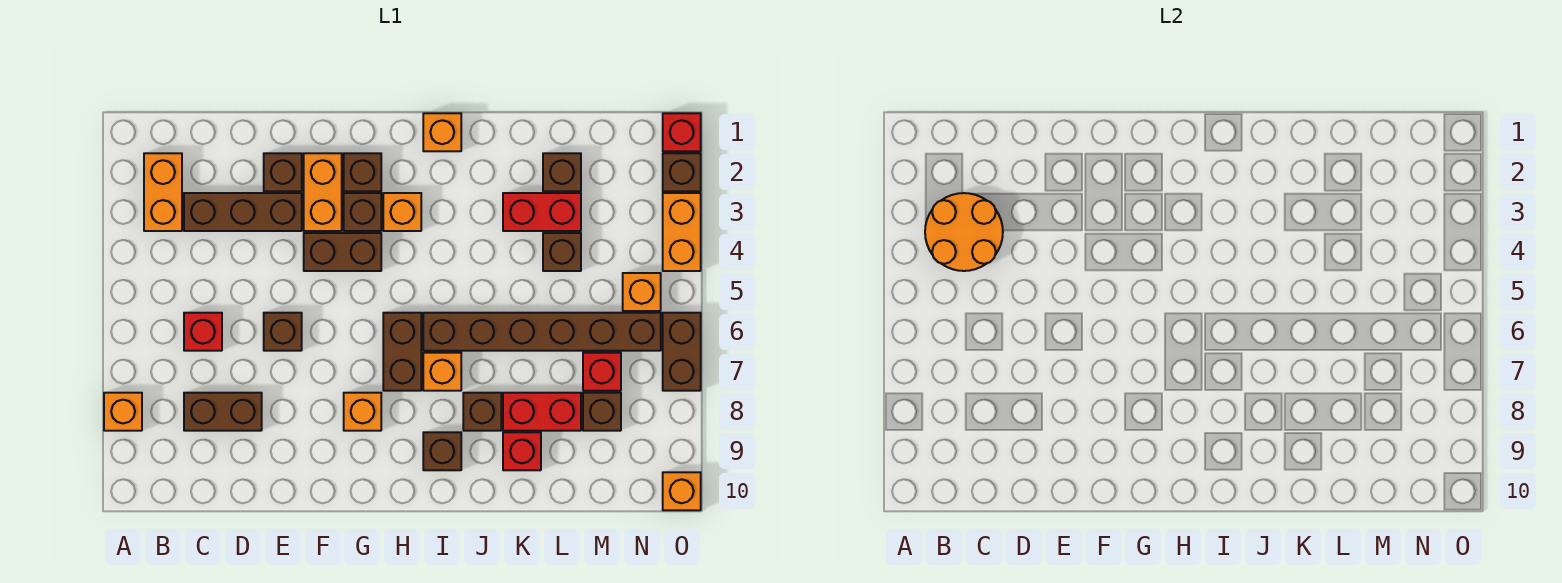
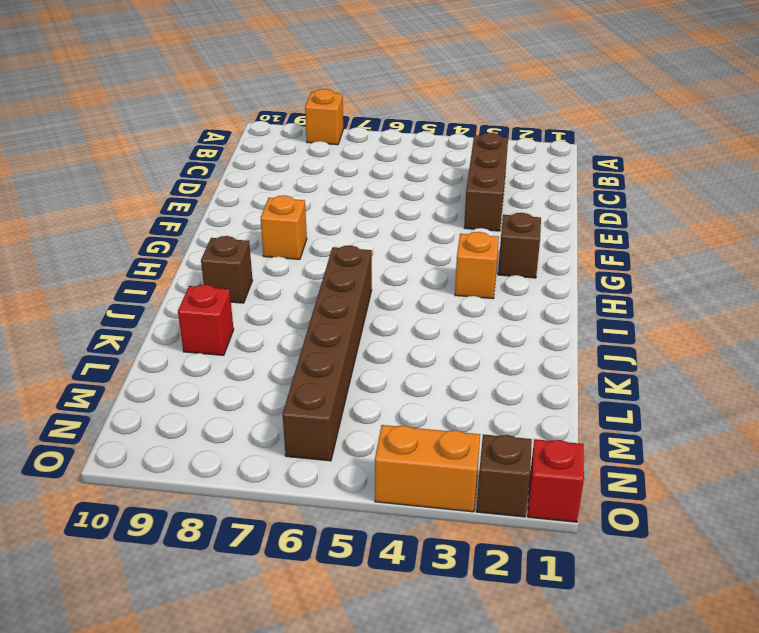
none -> orange 1x2 brick [144,153,182,231]
none -> red 1x1 brick [184,313,222,351]
none -> brown 1x2 brick [184,393,262,431]
none -> brown 1x1 brick [264,153,302,191]

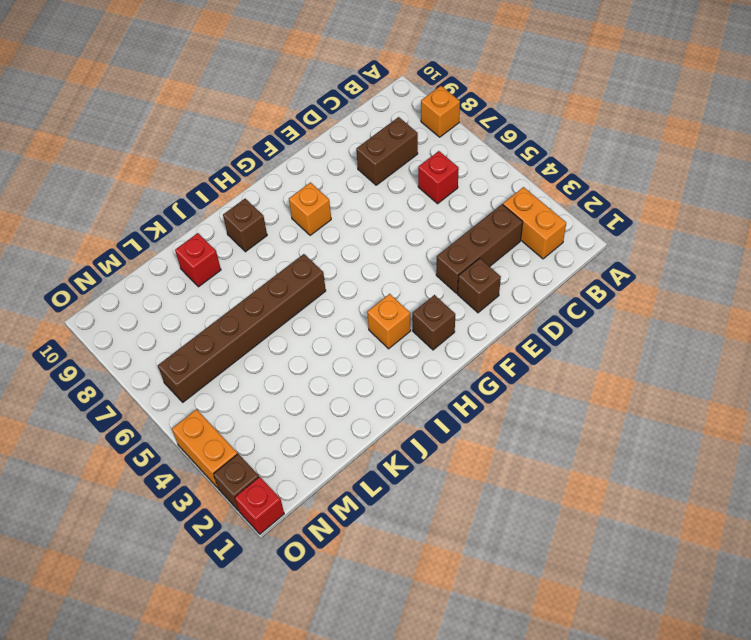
none -> brown 1x1 brick [264,313,302,351]
none -> orange 1x2 brick [304,153,342,231]
none -> brown 1x2 brick [304,233,381,271]
none -> brown 1x1 brick [344,193,381,231]

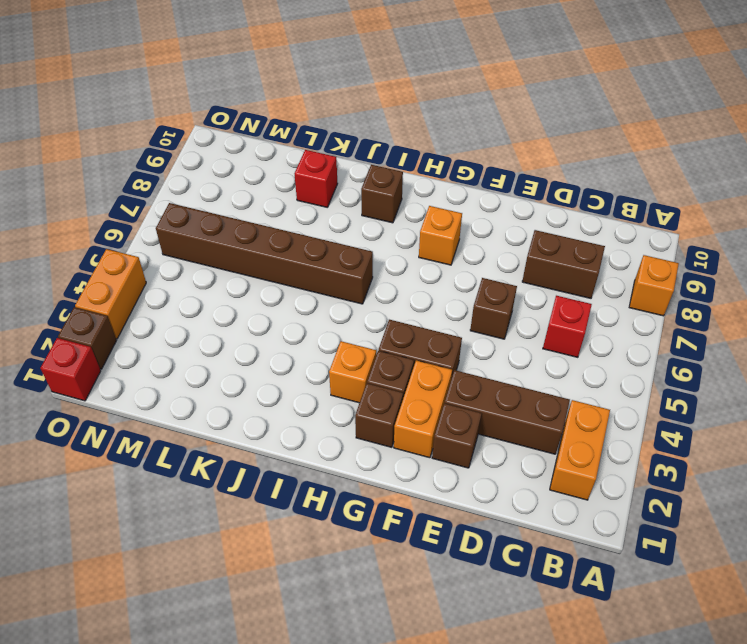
none -> brown 1x2 brick [383,313,421,391]
none -> orange 1x1 brick [423,113,461,151]
none -> orange 1x1 brick [423,353,461,391]
none -> brown 1x1 brick [463,393,501,431]

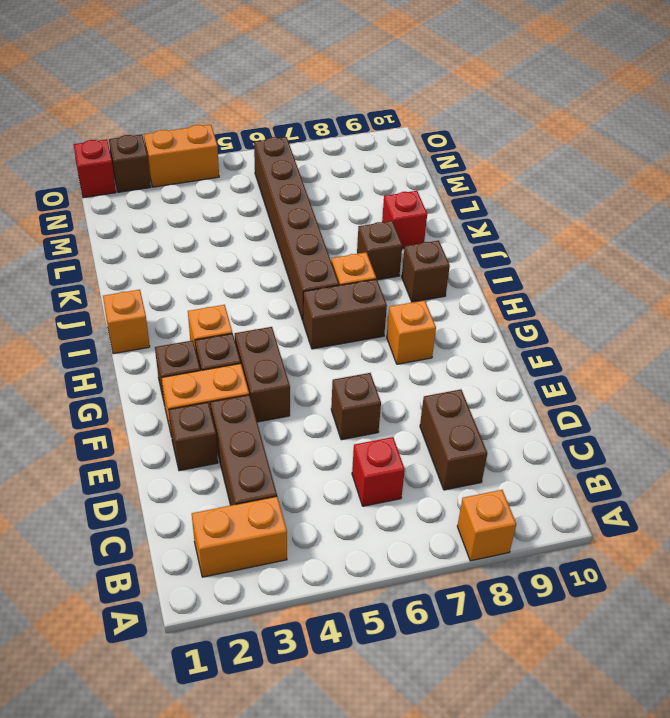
none -> red 1x2 brick [503,193,581,231]
none -> red 1x2 brick [503,393,581,431]
none -> brown 1x1 brick [543,153,581,191]
none -> brown 1x1 brick [543,233,581,271]

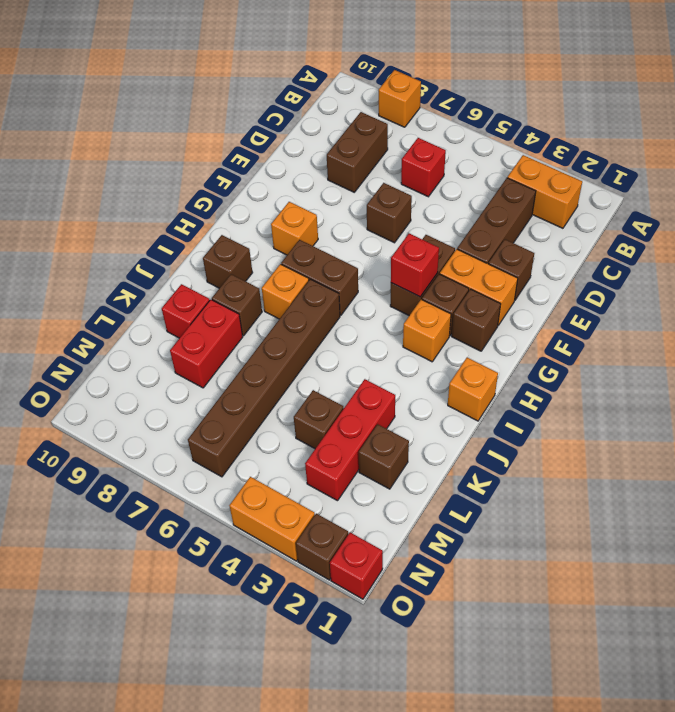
red 1x1 brick [391,233,439,297] -> red 1x1 brick moved to [583,353,621,391]
red 1x3 brick [305,379,395,501] -> red 1x2 brick [503,193,581,231]
none -> brown 1x1 brick [583,393,621,431]
none -> orange 1x1 brick [623,273,661,311]
none -> brown 1x2 brick [663,313,701,391]
none -> orange 1x1 brick [663,472,701,510]

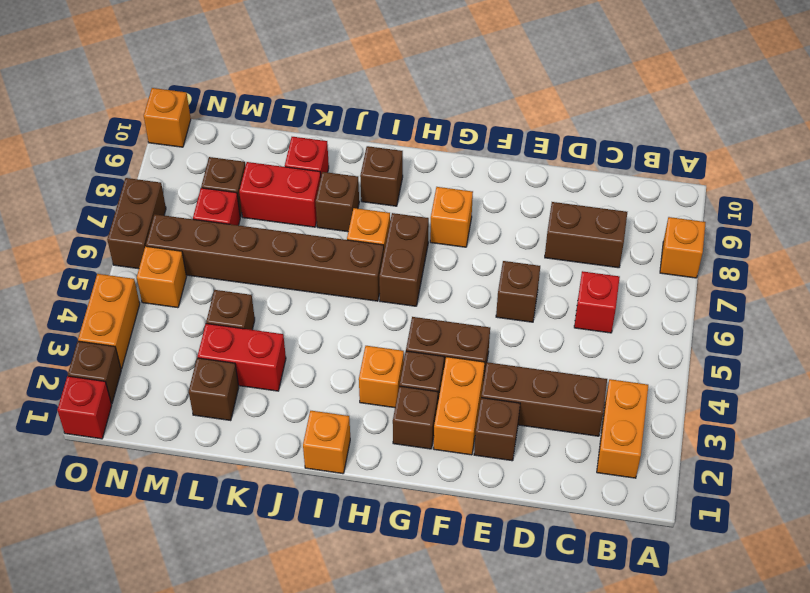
none -> orange 2x2 round brick [925,193,1003,271]

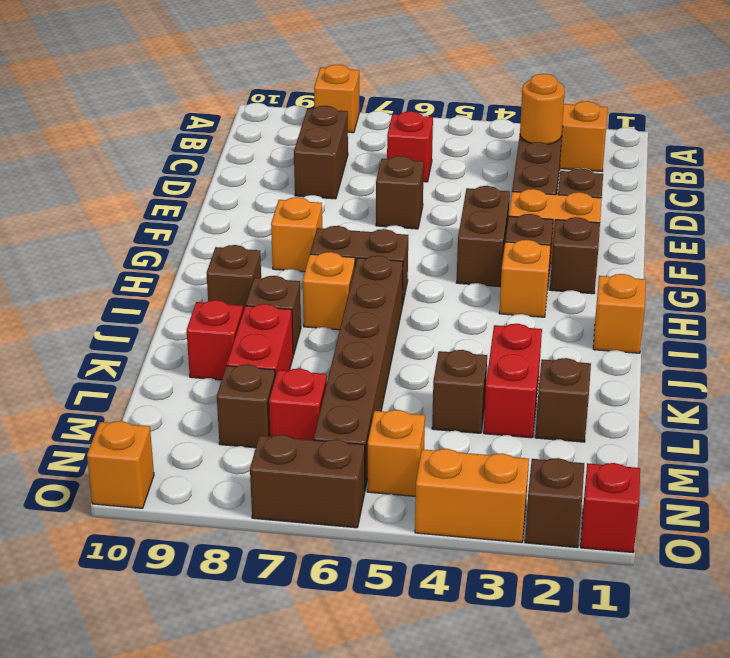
orange 1x1 round brick [520,74,565,144] -> orange 2x2 round brick [925,193,1003,271]

